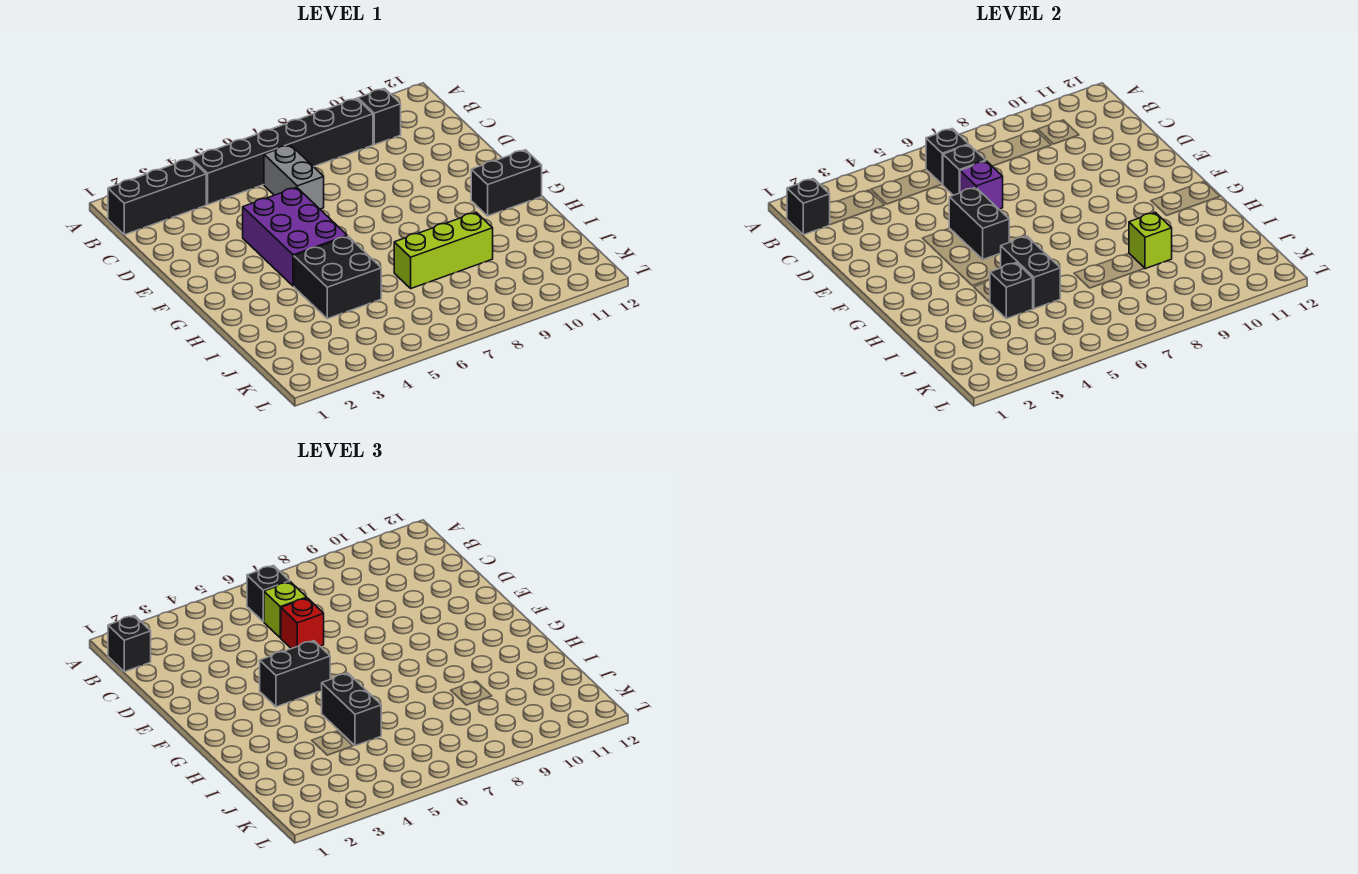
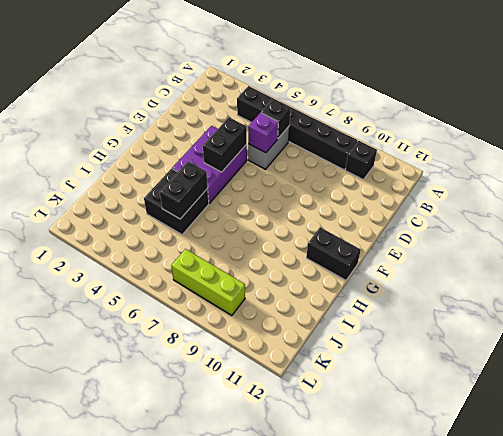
lime 1x3 brick [171,249,245,316] -> lime 1x3 brick moved to [394,212,493,288]
none -> black 1x3 brick [108,159,206,235]
none -> black 1x1 brick [787,179,830,235]
none -> black 1x1 brick [926,129,969,185]

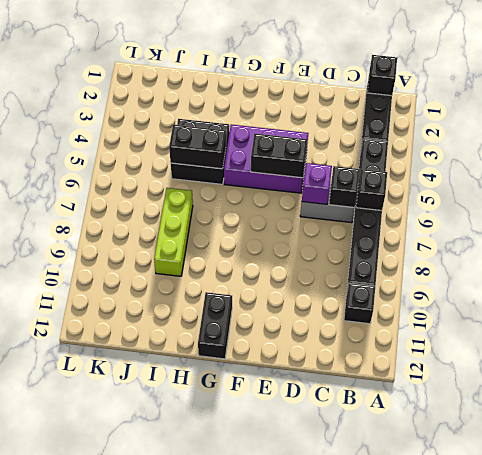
none -> black 1x1 brick [990,262,1033,319]
none -> lime 1x1 brick [1129,212,1172,269]
none -> black 1x1 brick [108,616,151,672]

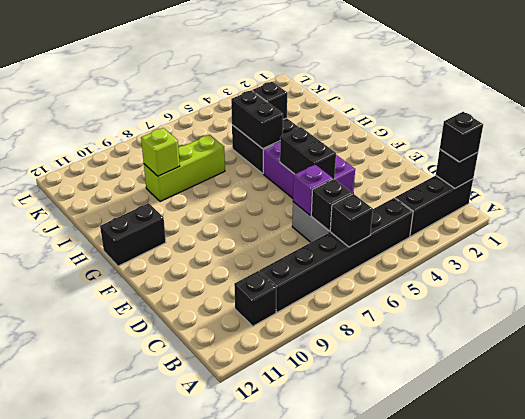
none -> black 1x1 brick [247,566,290,622]
none -> lime 1x1 brick [264,582,307,638]
none -> red 1x1 brick [281,598,324,649]

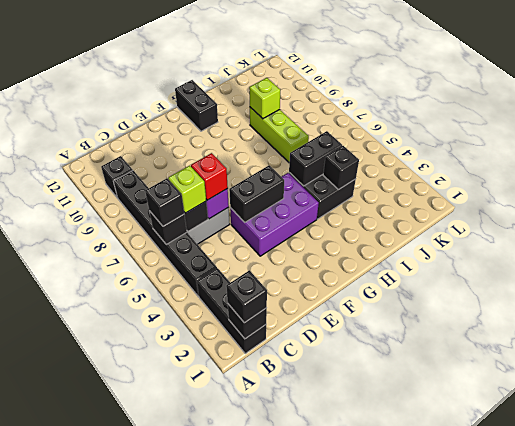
none -> black 1x2 brick [260,641,330,707]
none -> black 1x2 brick [322,673,381,746]

